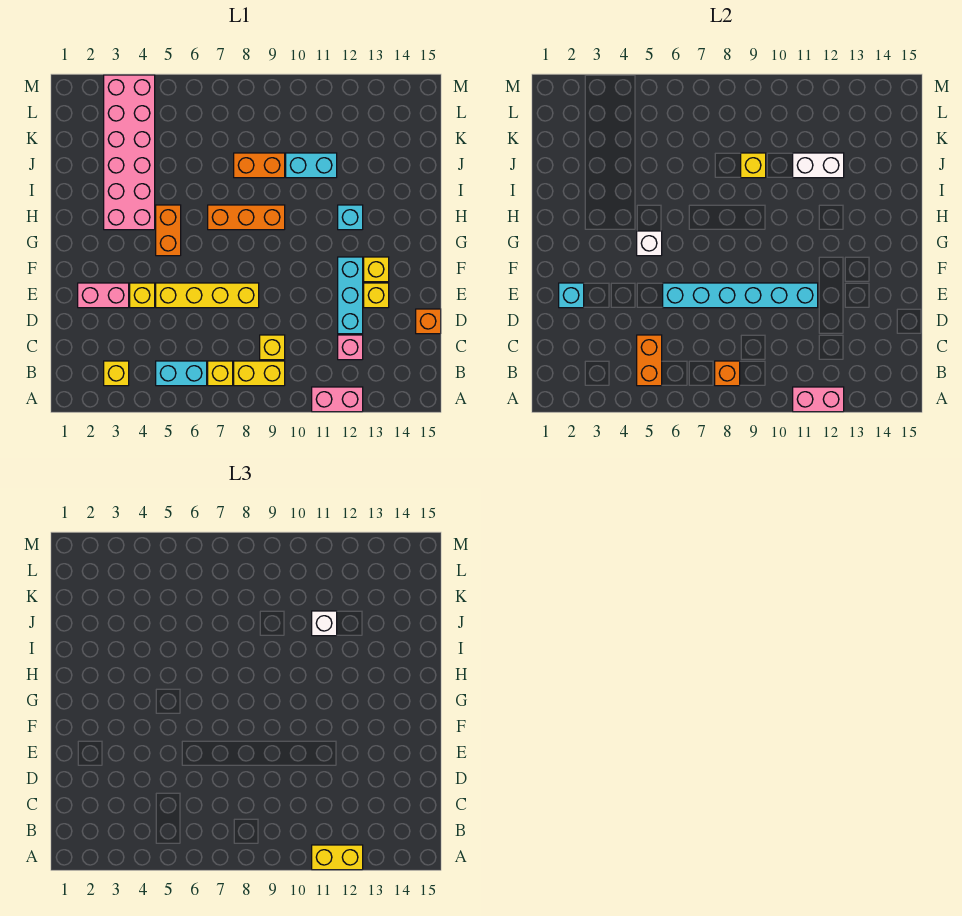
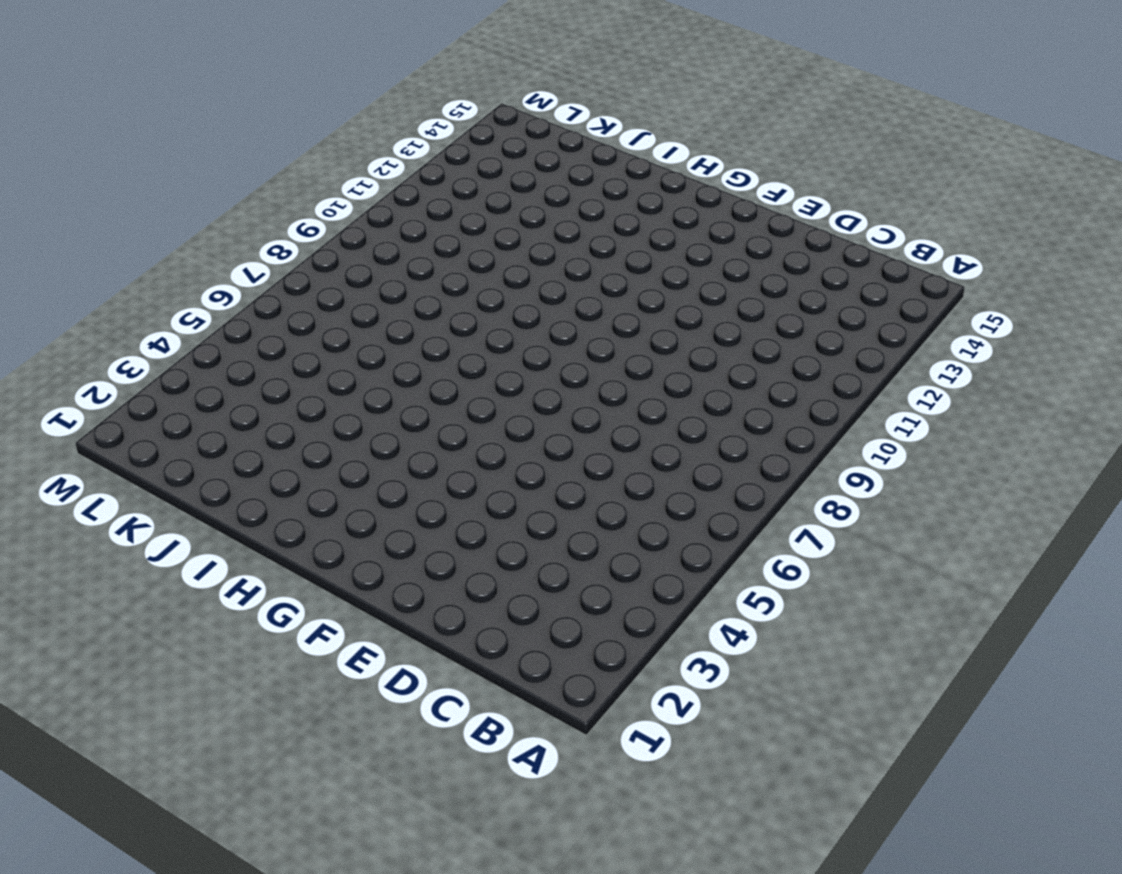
none -> pink 1x2 brick [312,387,363,412]
none -> yellow 1x1 brick [104,361,129,386]
none -> cyan 1x2 brick [156,361,207,386]
none -> yellow 1x1 brick [208,361,233,386]

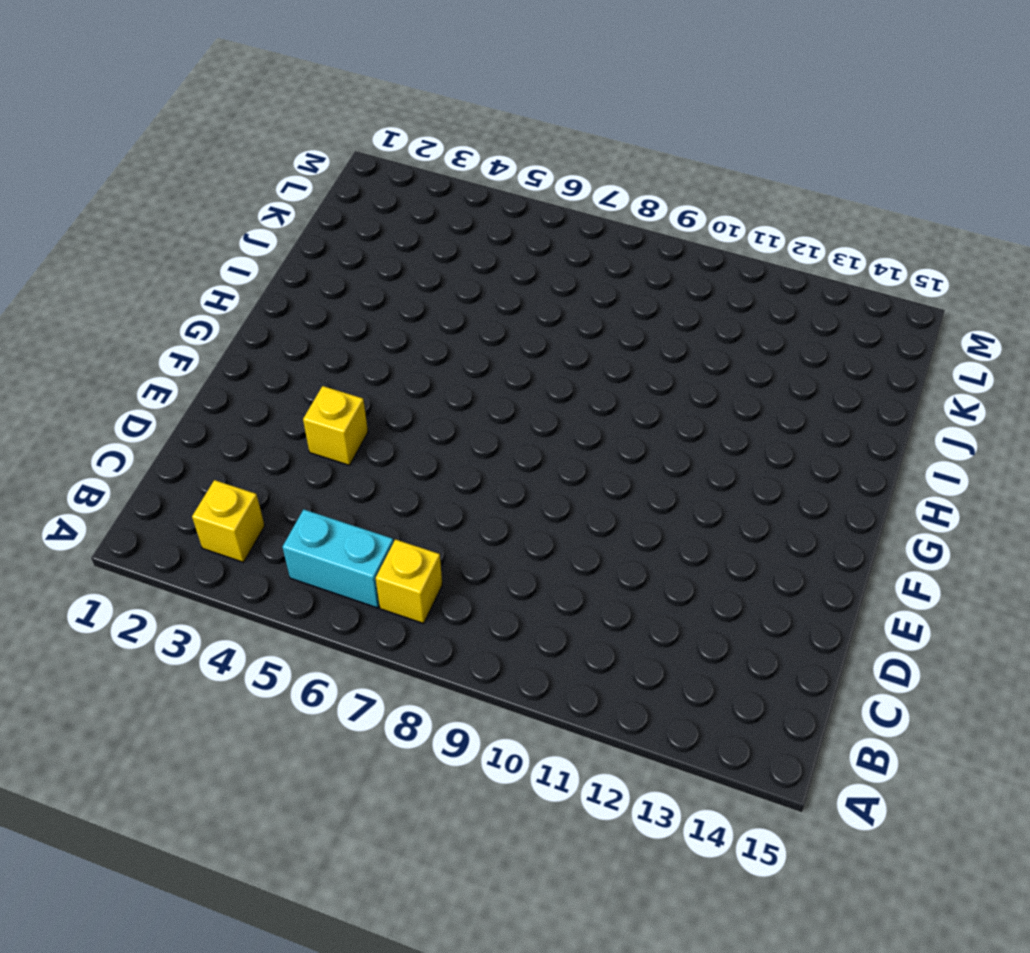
none -> pink 1x2 brick [312,387,363,412]
none -> yellow 1x2 brick [234,361,285,386]
none -> yellow 1x1 brick [260,335,285,360]
none -> pink 1x1 brick [338,335,363,360]

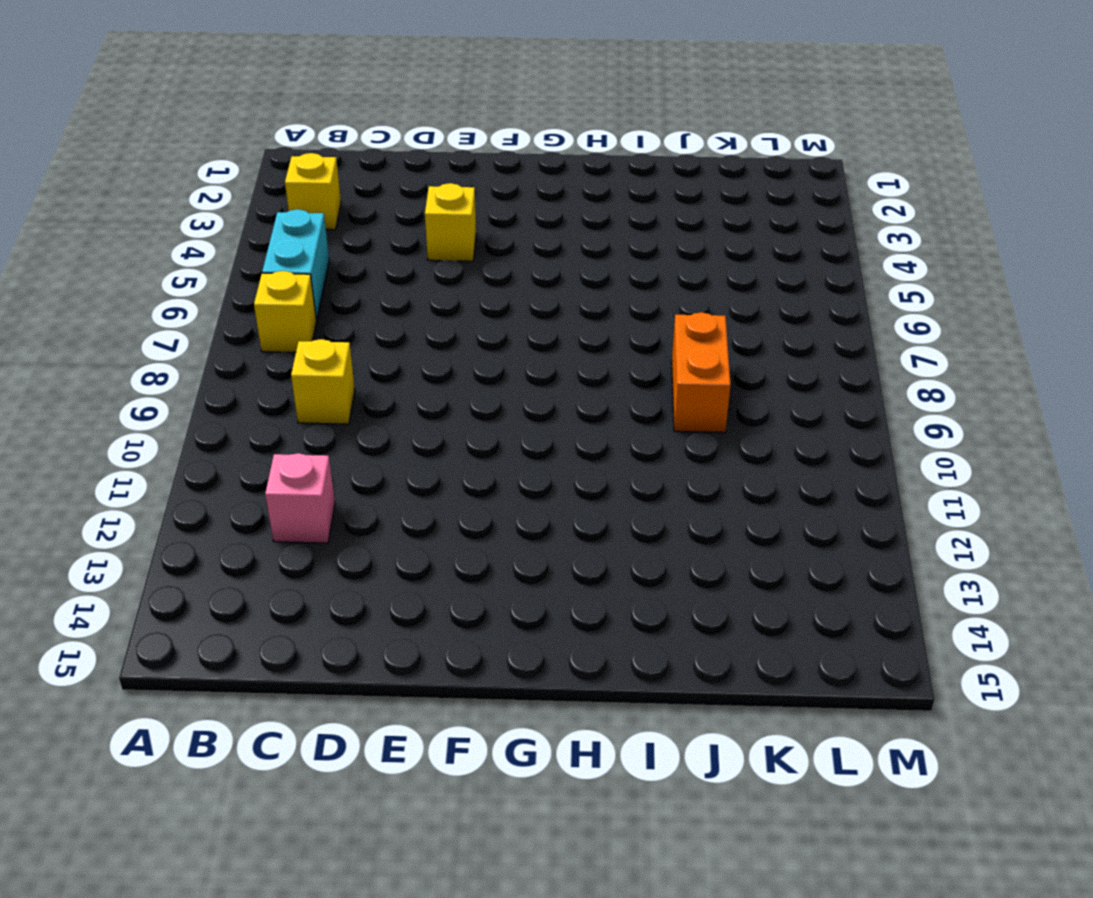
none -> pink 1x2 brick [312,387,363,412]
none -> yellow 1x2 brick [234,361,285,386]
none -> cyan 1x3 brick [338,257,363,334]
none -> orange 1x1 brick [416,309,441,334]

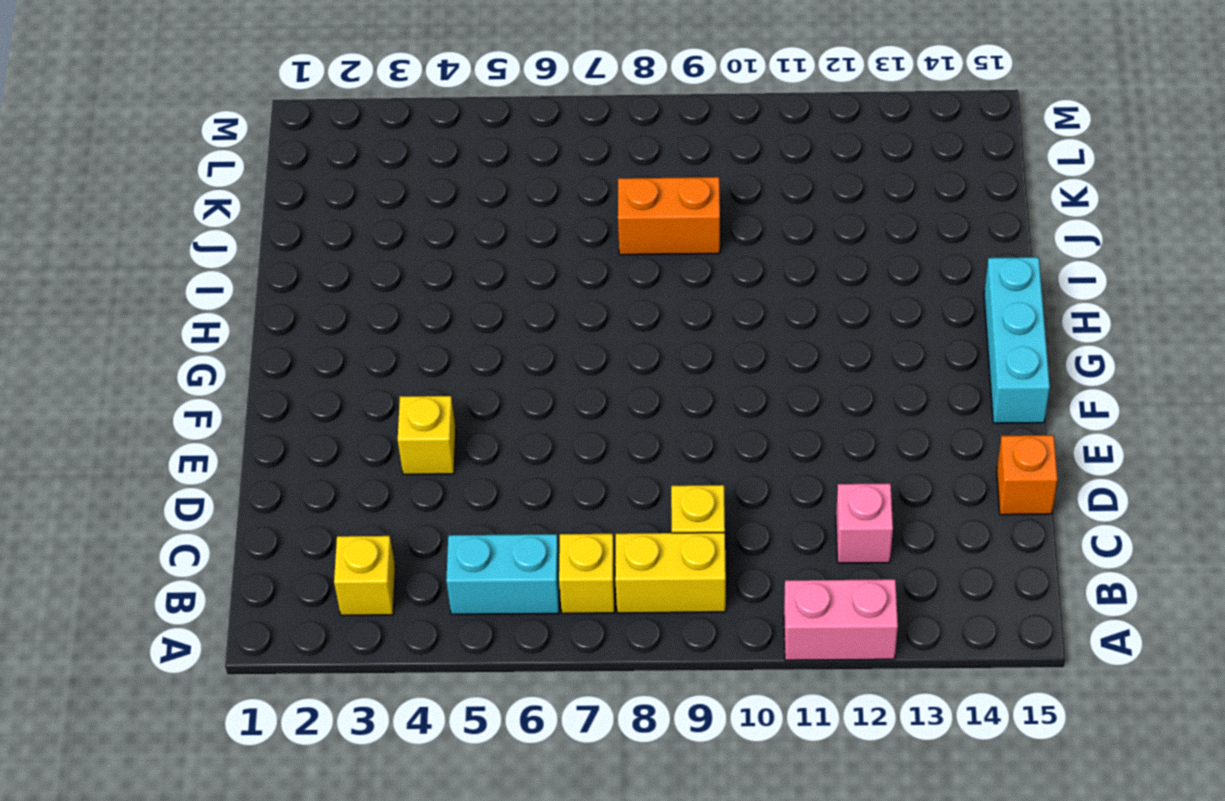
cyan 1x3 brick [984,257,1050,423] -> cyan 1x3 brick moved to [338,257,363,334]
none -> pink 1x2 brick [78,283,129,308]
none -> yellow 1x4 brick [156,283,259,308]
none -> yellow 1x1 brick [364,283,389,308]
none -> yellow 1x1 brick [364,257,389,282]

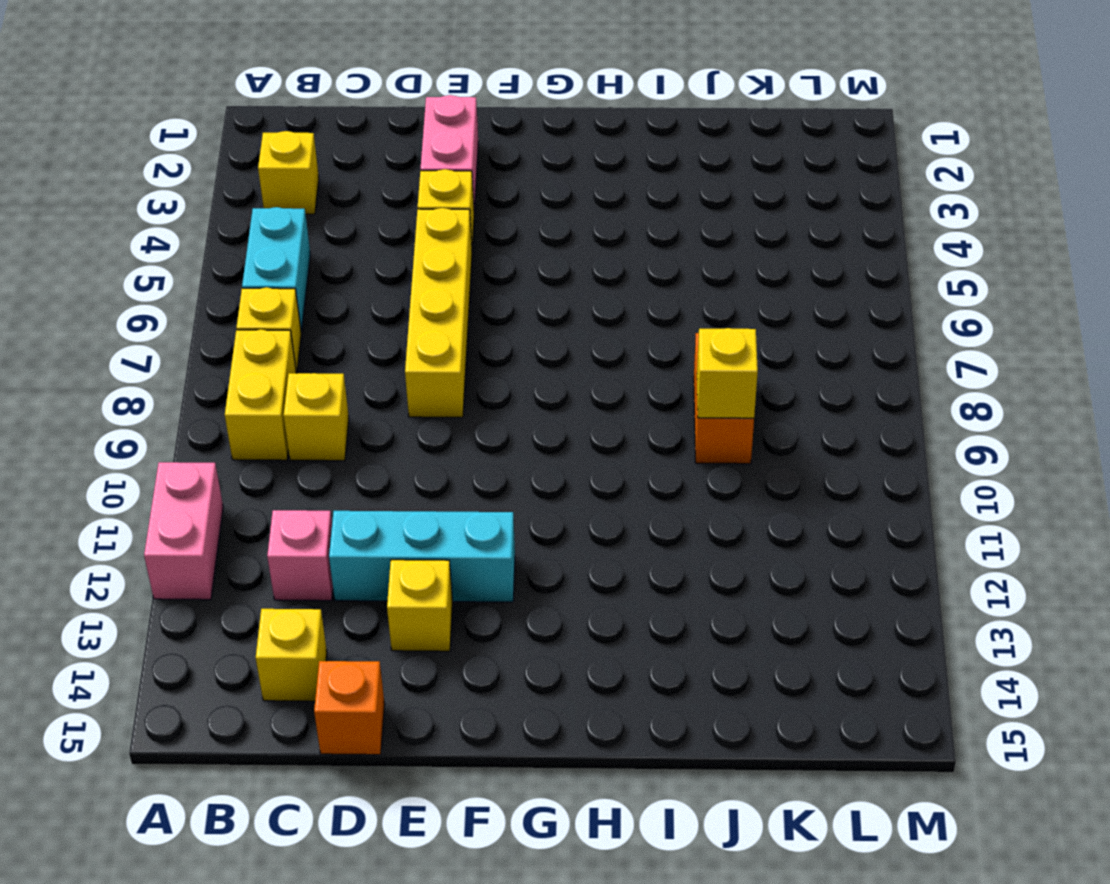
yellow 1x1 brick [256,609,327,701] -> yellow 1x1 brick moved to [364,257,389,282]
none -> orange 1x2 brick [156,205,181,256]
none -> pink 2x6 brick [104,75,155,230]
none -> orange 1x3 brick [208,205,285,230]
none -> cyan 1x1 brick [338,205,363,230]

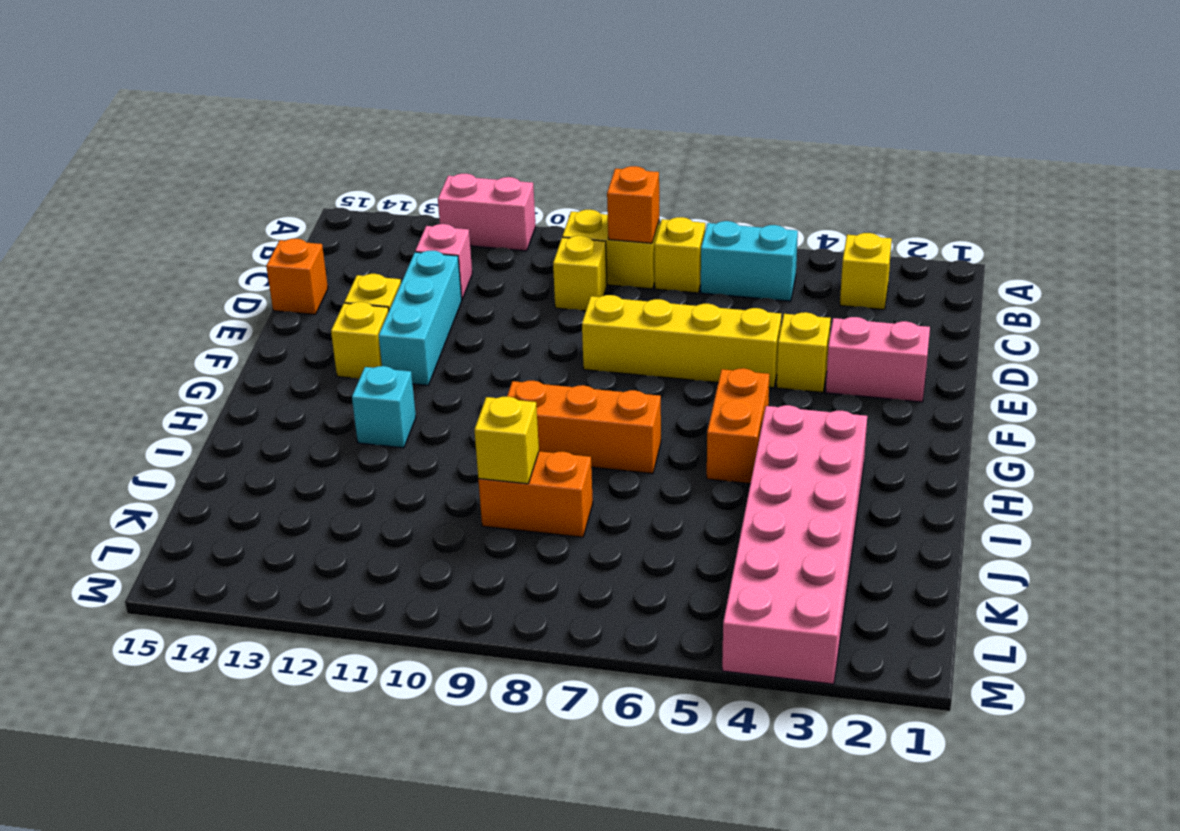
none -> cyan 1x2 brick [286,153,337,178]
none -> pink 1x2 brick [793,387,844,412]
none -> orange 1x2 brick [637,335,662,386]
none -> cyan 1x1 brick [559,283,584,308]

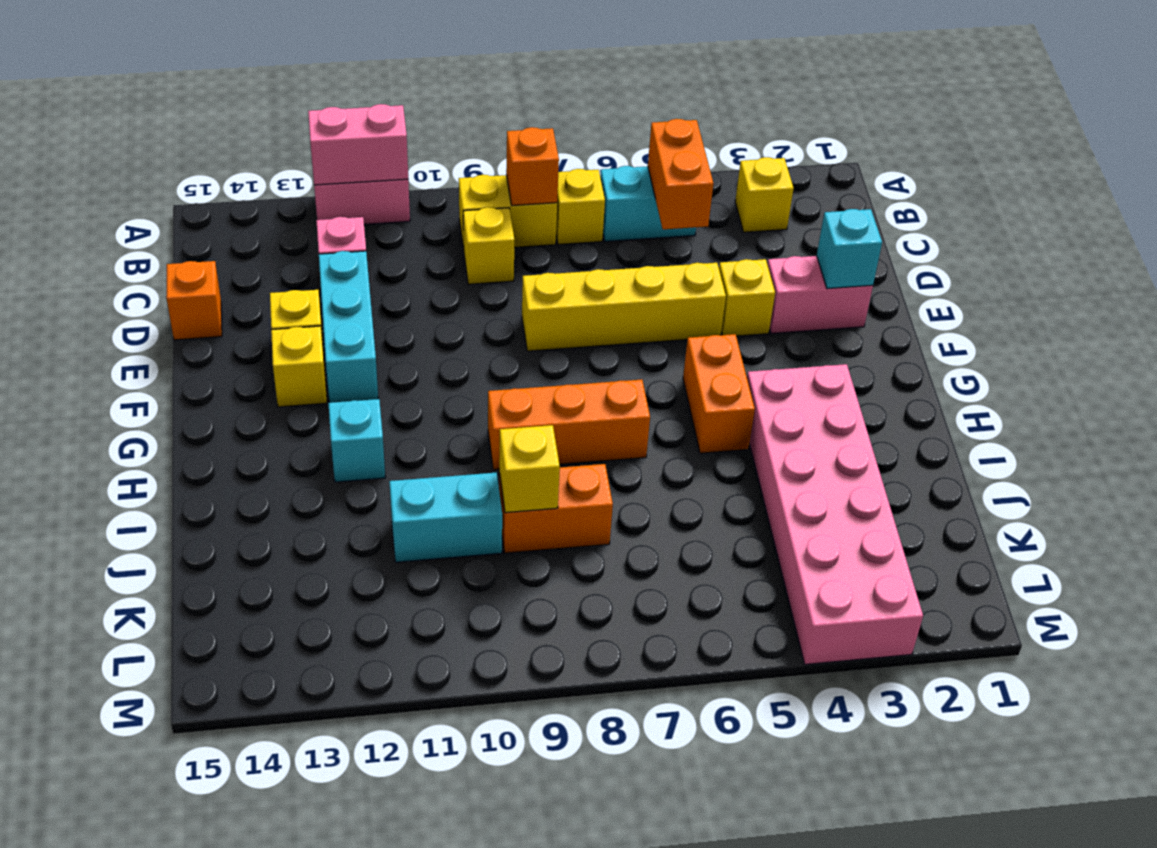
none -> cyan 1x6 brick [663,283,818,308]
none -> white 1x1 brick [637,231,662,256]
none -> white 1x2 brick [793,153,844,178]
none -> yellow 1x2 brick [312,845,363,870]

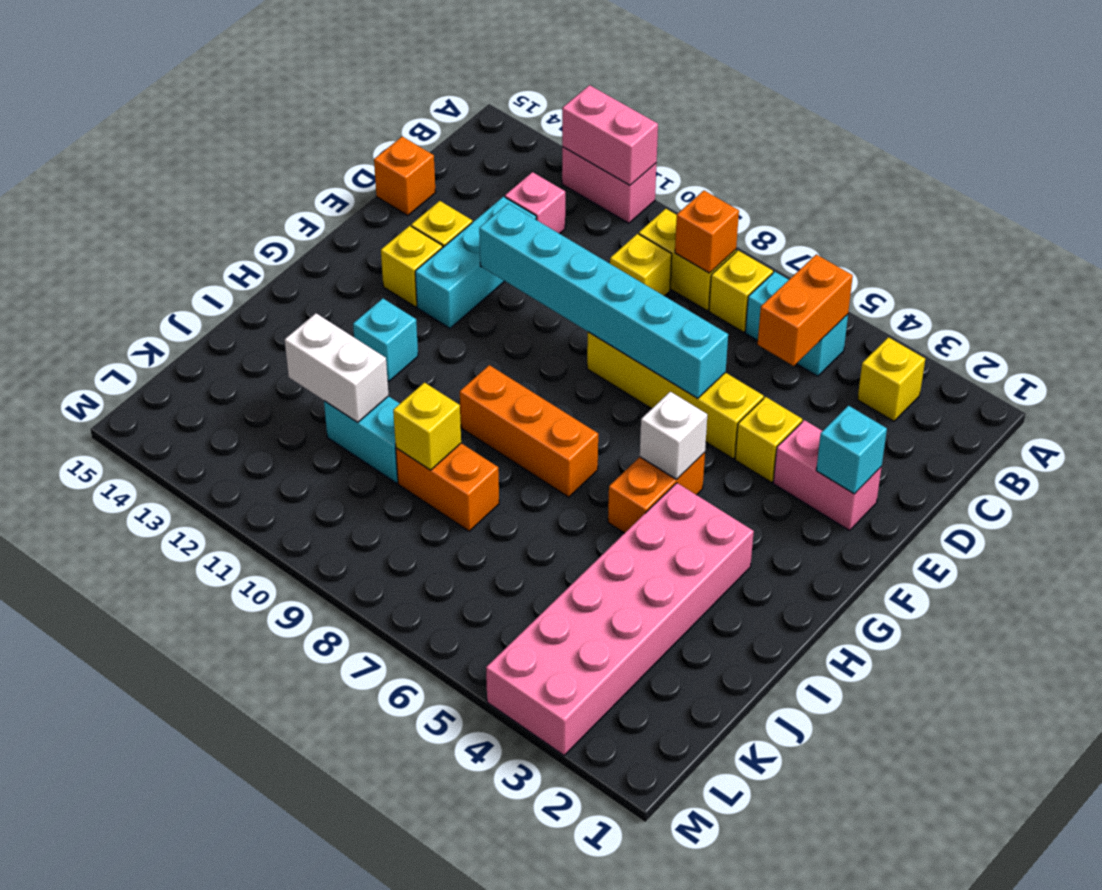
none -> yellow 1x2 brick [312,845,363,870]
none -> white 1x1 brick [312,611,337,636]

